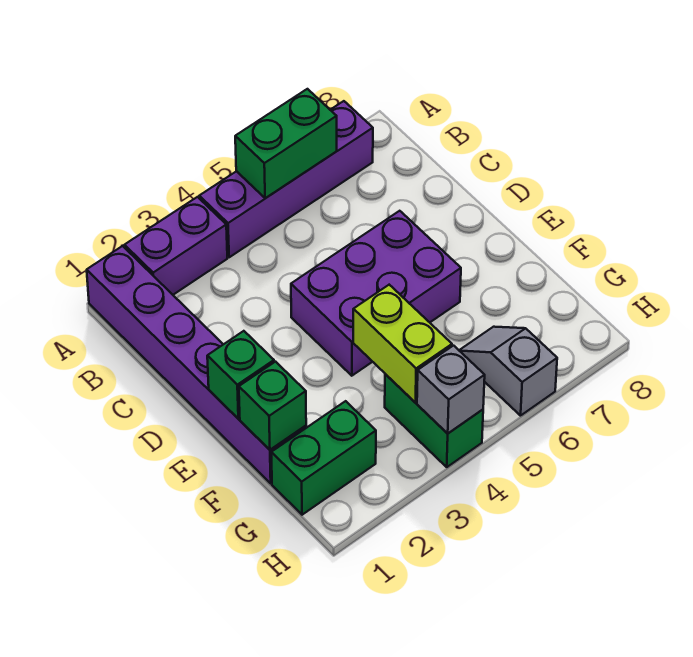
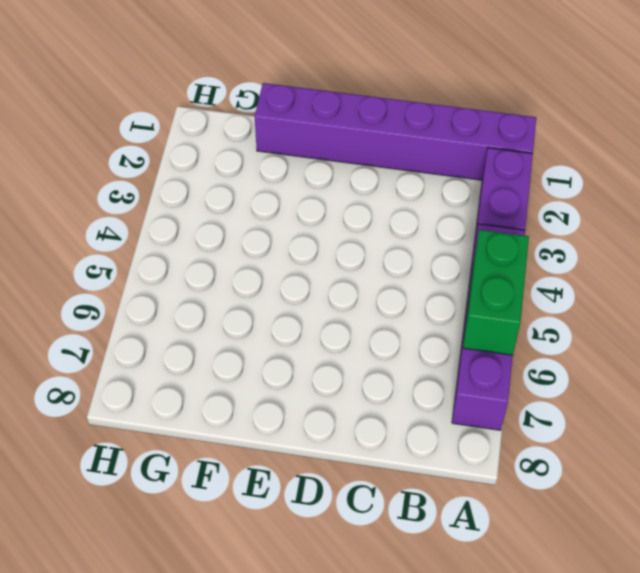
none -> purple 2x3 brick [291,211,461,376]
none -> green 1x2 brick [271,401,376,515]
none -> green 1x2 brick [385,374,483,467]

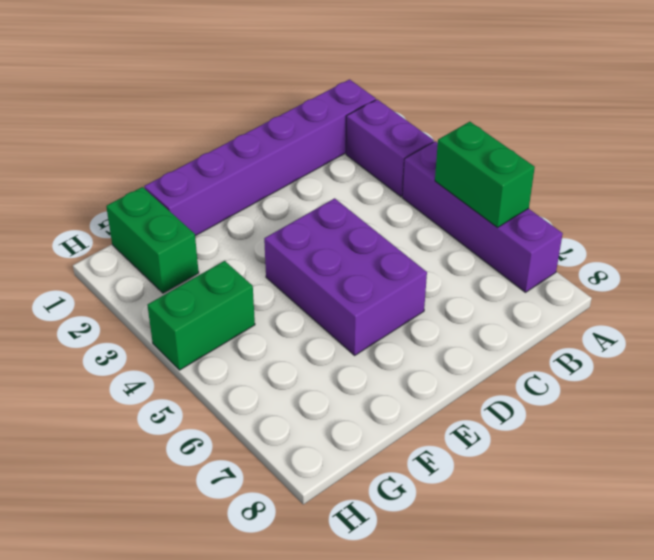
none -> grey 1x2 slope [459,327,557,416]
none -> green 1x1 brick [207,331,274,419]
none -> green 1x1 brick [239,362,306,450]

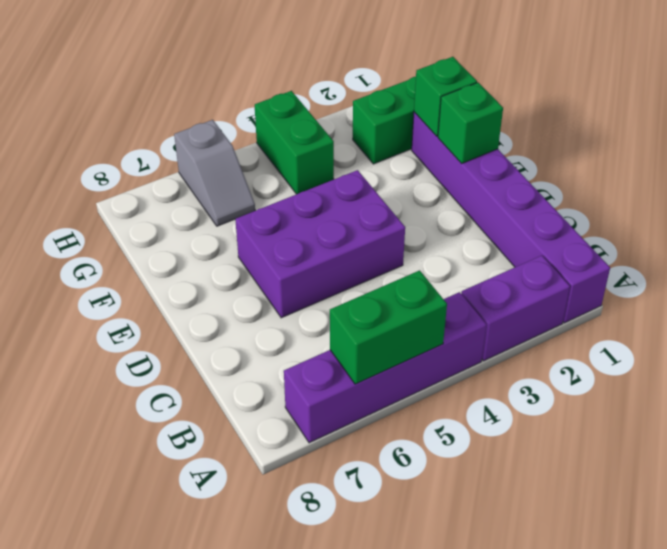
none -> lime 1x2 brick [353,285,452,403]
none -> grey 1x1 brick [417,346,485,434]

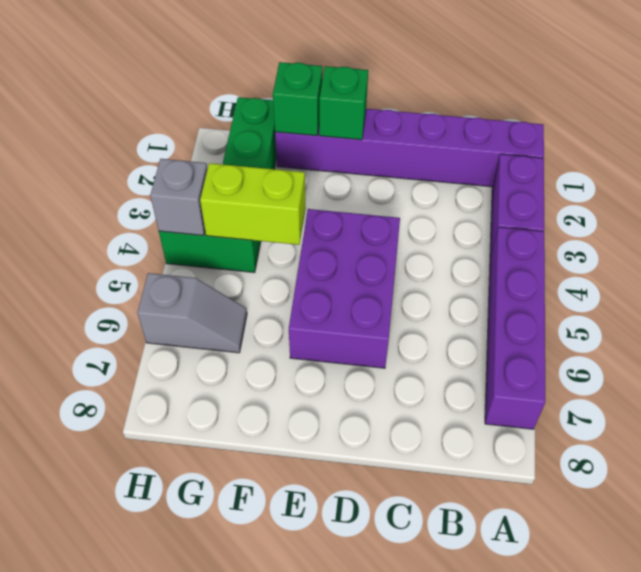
none -> green 1x2 brick [235,89,337,198]

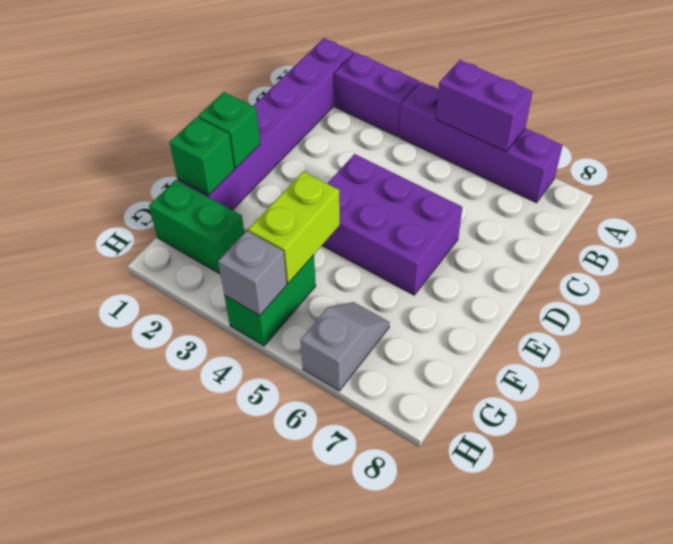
purple 1x2 brick [436,60,533,152] -> green 1x2 brick [235,89,337,198]

